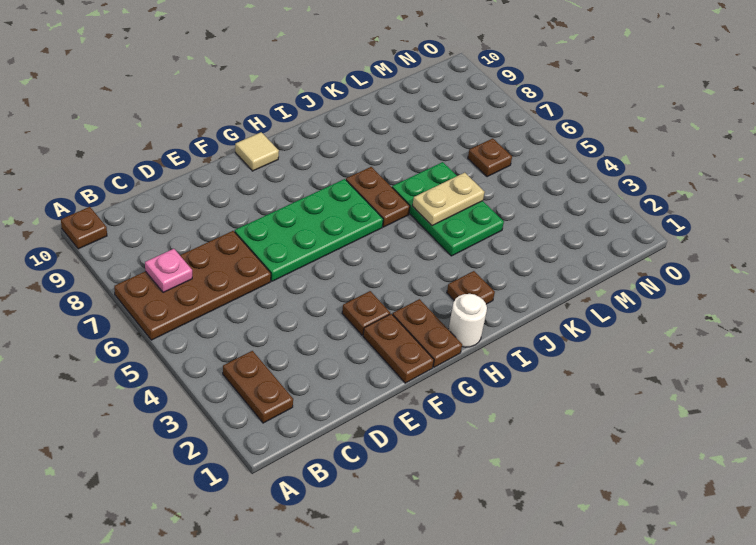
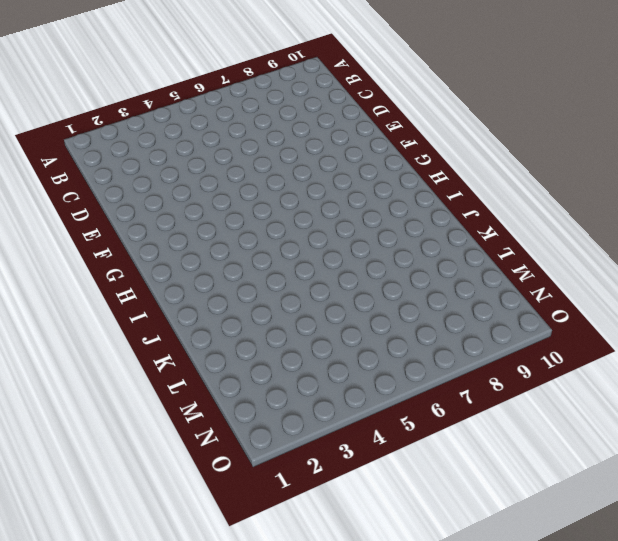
none -> brown 2x4 plate [114,231,271,340]
none -> brown 1x1 plate [61,207,107,249]
none -> brown 1x2 plate [223,351,293,423]

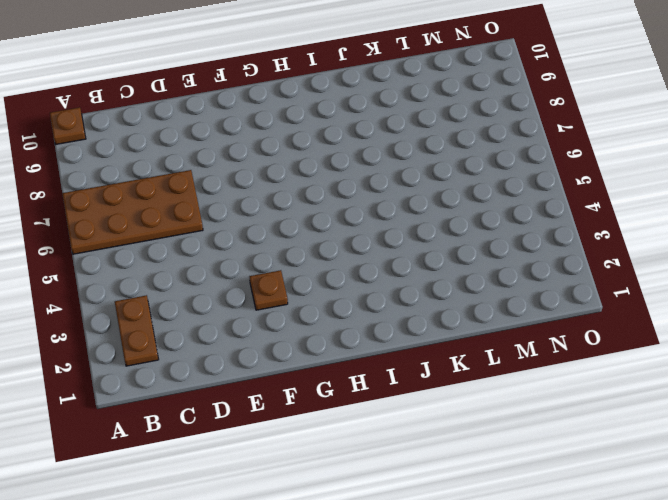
none -> green 2x4 plate [235,179,383,281]
none -> brown 1x2 plate [363,314,434,383]
none -> brown 1x2 plate [393,299,462,367]

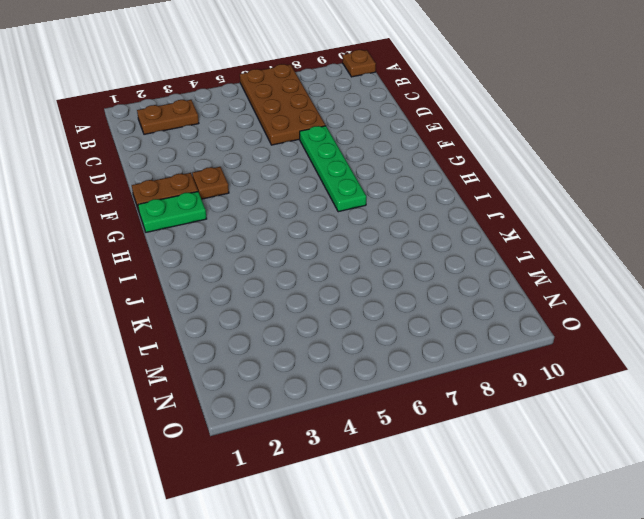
green 1x4 plate [300,126,366,212] -> green 2x4 plate [235,179,383,281]
green 1x2 plate [138,192,207,232] -> brown 1x2 plate [393,299,462,367]
none -> tan 1x1 tile [235,132,279,171]
none -> white 1x1 round brick [448,294,487,347]
none -> brown 1x1 plate [447,271,495,304]

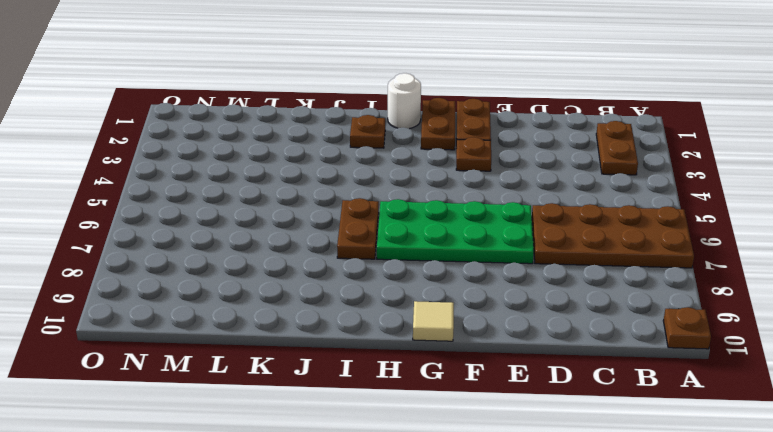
none -> green 2x3 plate [392,162,504,256]
none -> brown 1x1 plate [468,138,512,177]
none -> pink 1x1 plate [145,249,192,293]

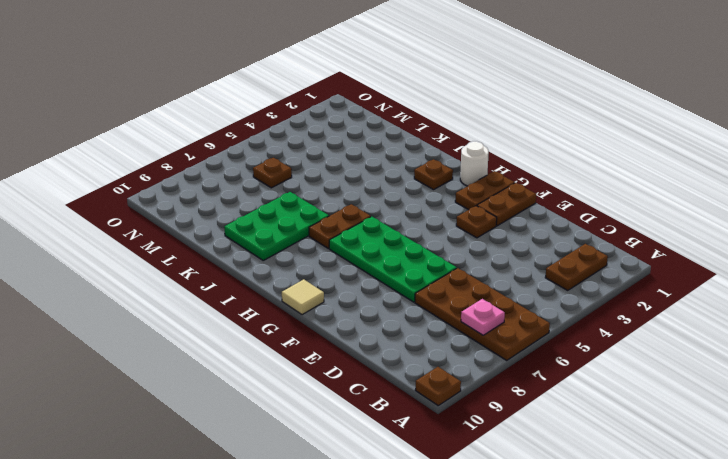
green 2x3 plate [224,192,329,260] -> green 2x3 plate moved to [392,162,504,256]
none -> tan 1x2 plate [413,173,484,226]

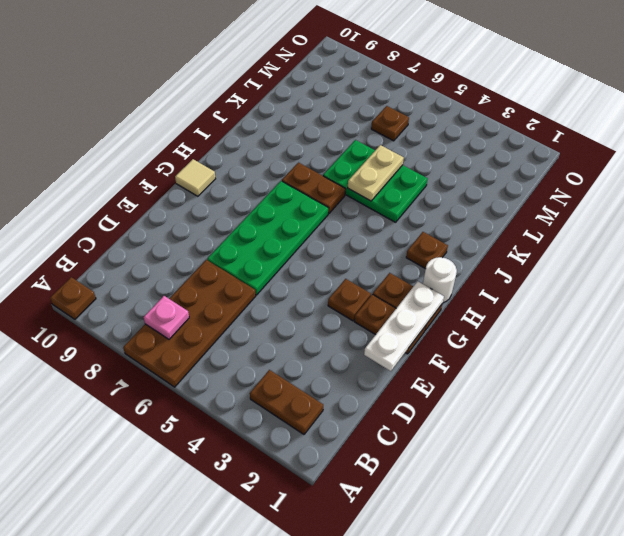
white 1x3 plate [364,282,444,371] -> none

